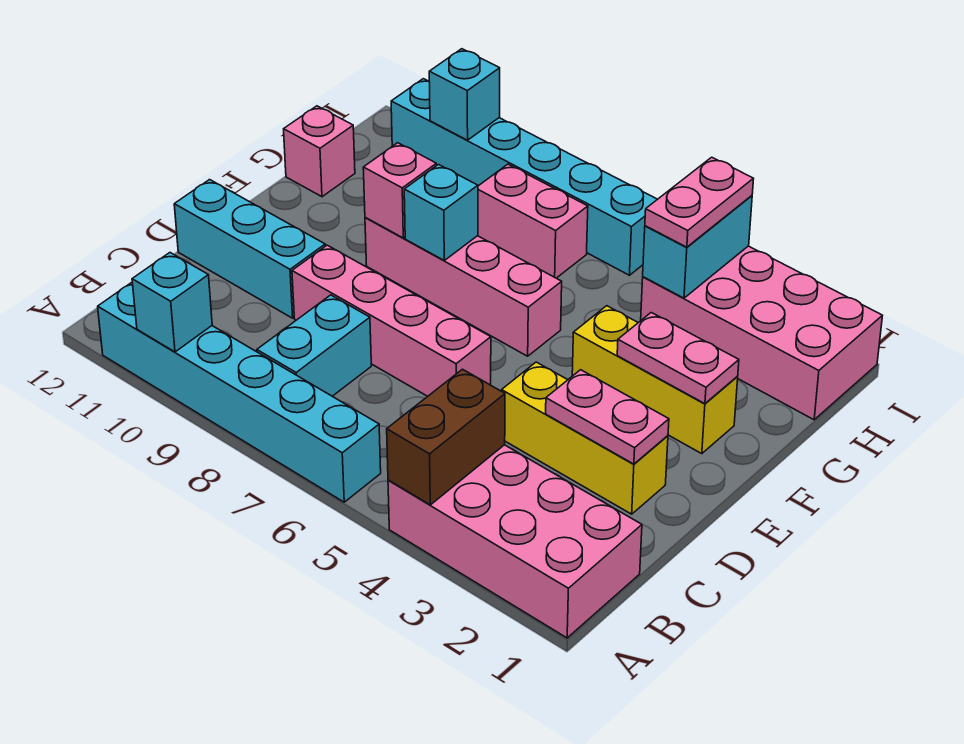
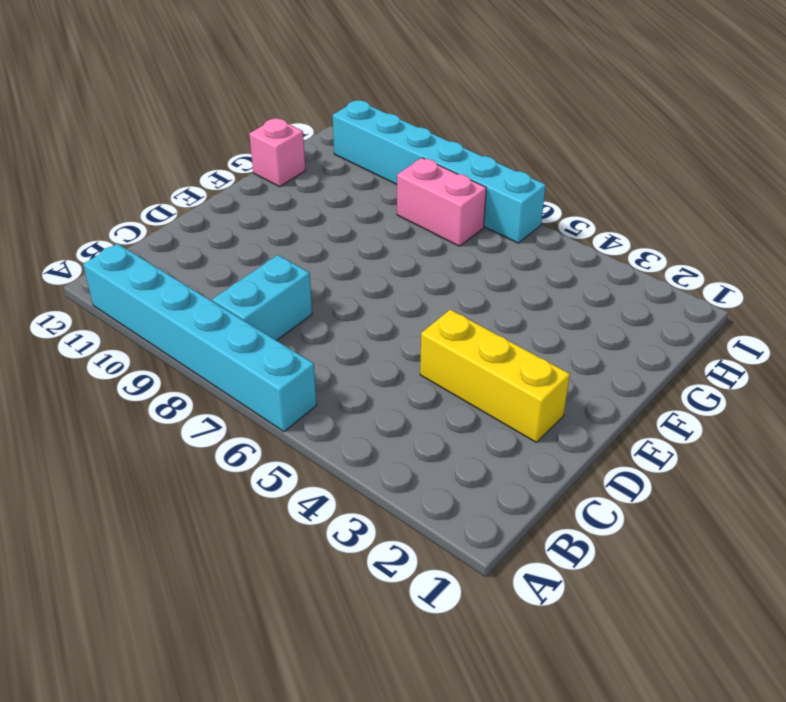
none -> pink 2x4 brick [388,445,642,638]
none -> pink 1x4 brick [292,245,491,396]
none -> cyan 1x3 brick [174,180,325,318]

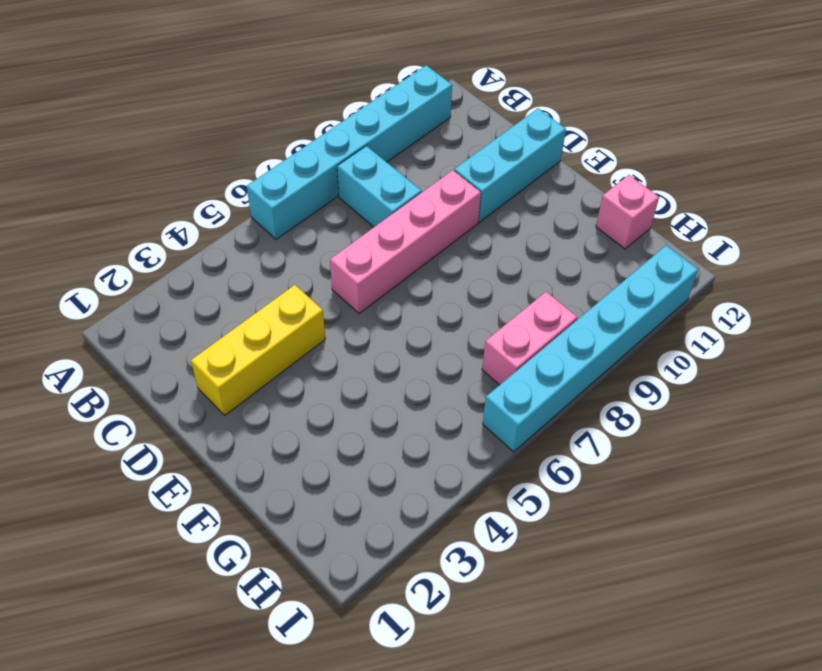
none -> pink 2x4 brick [388,445,642,638]
none -> yellow 1x3 brick [572,306,738,454]
none -> pink 1x4 brick [365,218,562,356]

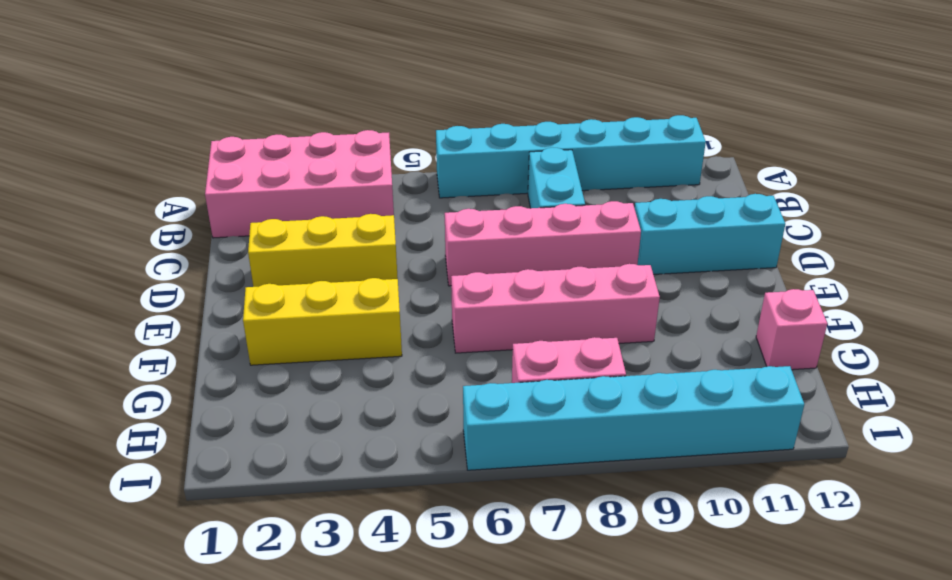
none -> pink 2x4 brick [641,246,882,420]
none -> brown 1x2 brick [387,369,505,505]
none -> cyan 1x1 brick [132,253,212,352]

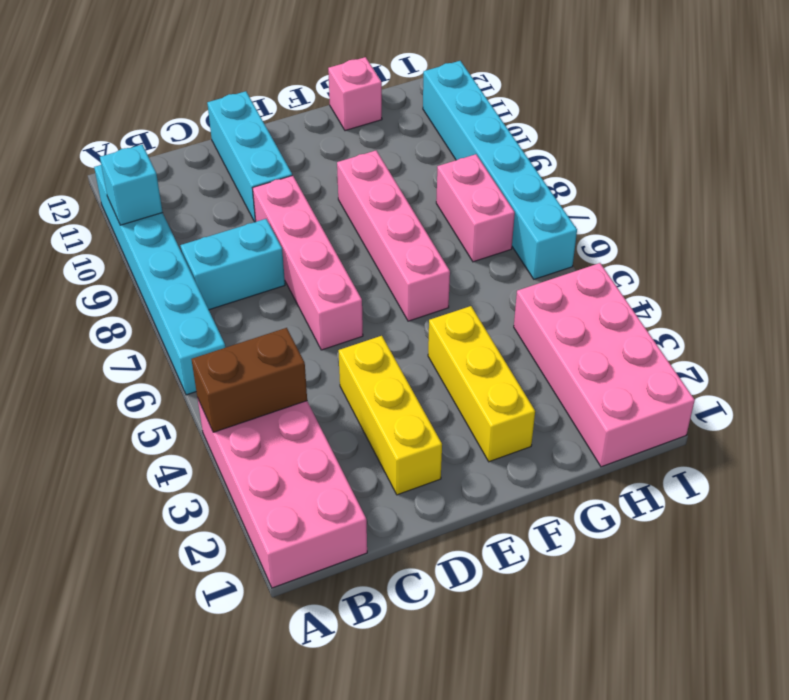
none -> pink 1x2 plate [546,370,669,464]
none -> pink 1x2 plate [617,313,739,404]
none -> cyan 1x1 brick [404,165,478,260]

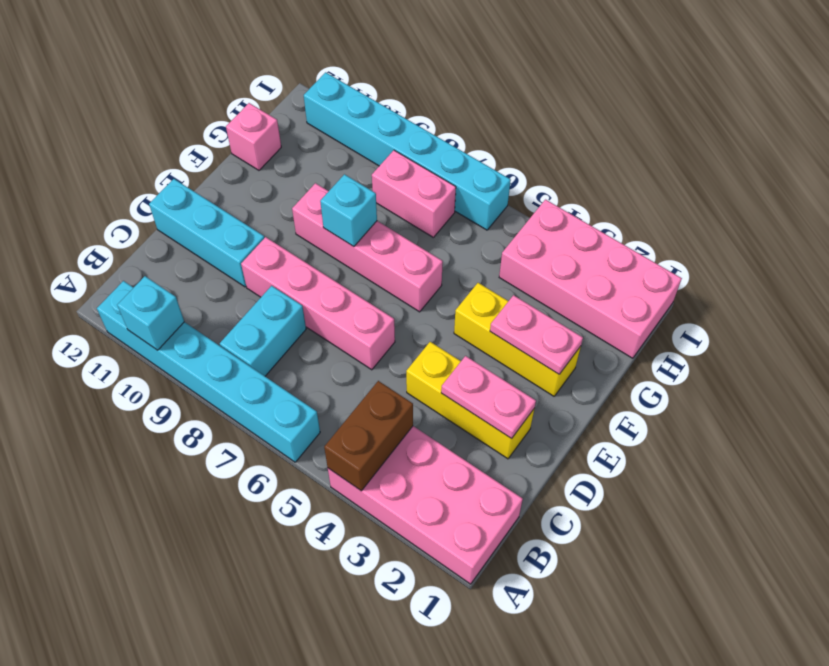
none -> pink 1x1 brick [363,143,437,238]
none -> cyan 1x2 brick [643,196,752,298]
none -> cyan 1x1 brick [429,49,500,140]

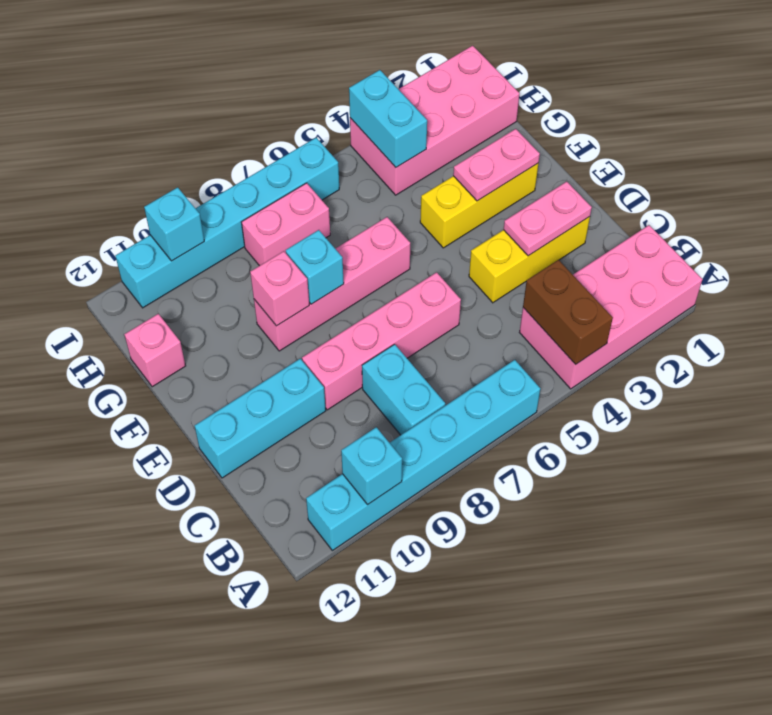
none -> pink 1x2 plate [645,157,753,247]

